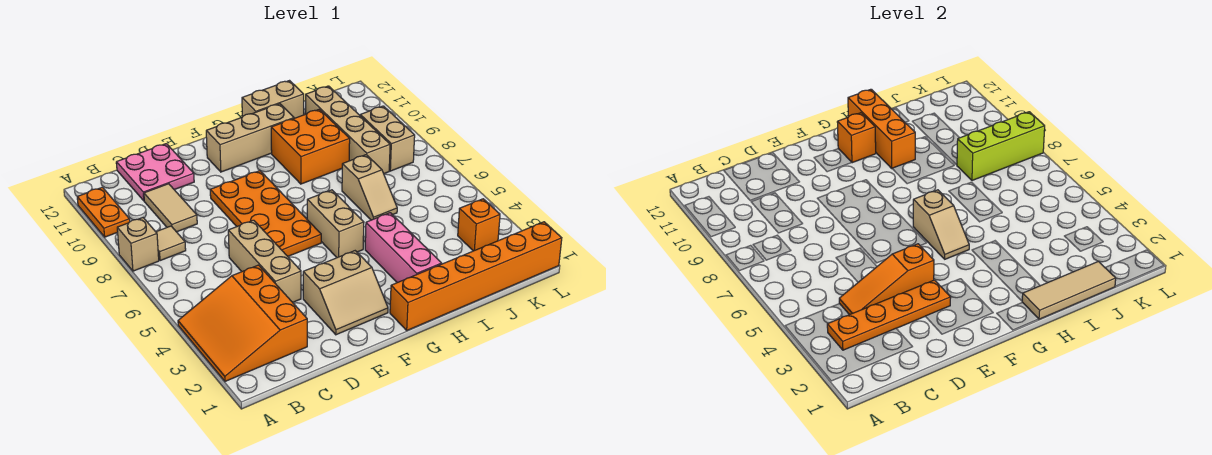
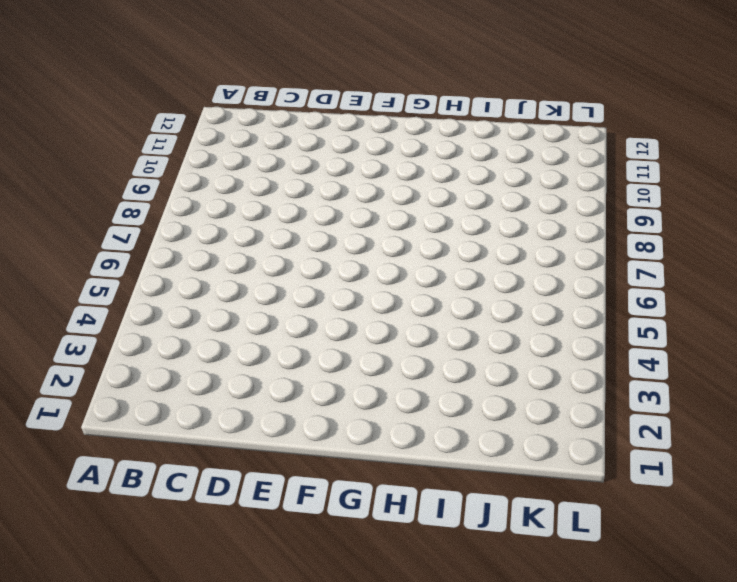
none -> orange 3x3 slope [178,265,307,381]
none -> tan 1x1 brick [117,218,159,271]
none -> orange 1x2 plate [77,187,130,237]

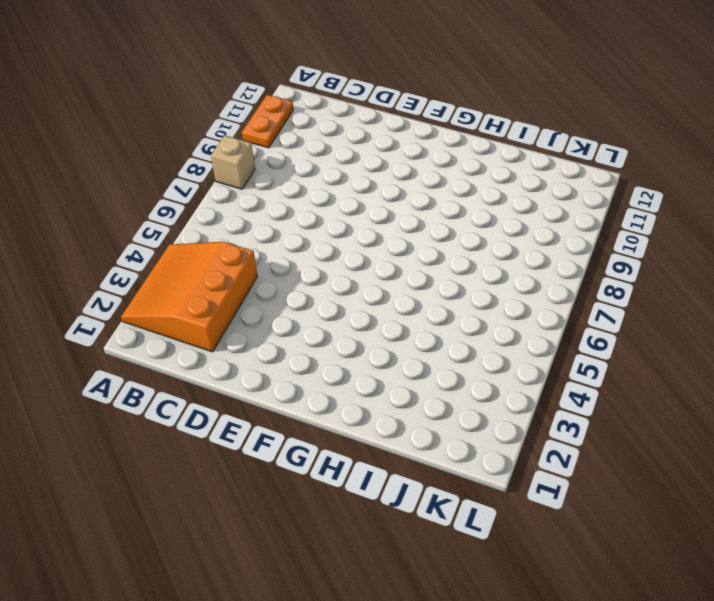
none -> tan 1x1 tile [156,226,186,261]
none -> tan 1x2 tile [144,184,197,232]
none -> pink 2x2 plate [116,144,194,201]

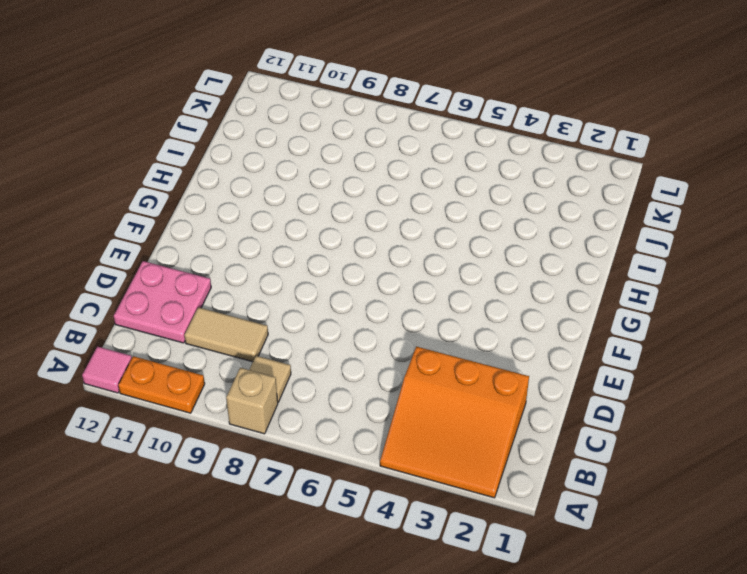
pink 1x1 tile [82,347,132,393] -> none
none -> tan 1x3 brick [228,220,301,302]
none -> tan 2x2 slope [303,251,388,335]
none -> orange 2x4 plate [210,171,321,256]

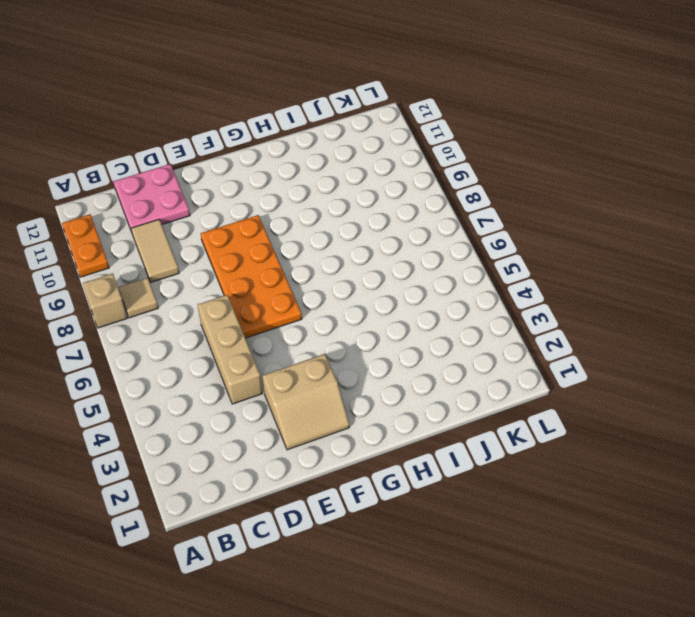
none -> orange 3x3 slope [178,265,307,381]
none -> tan 1x3 brick [206,104,294,172]
none -> orange 1x6 brick [390,222,562,330]

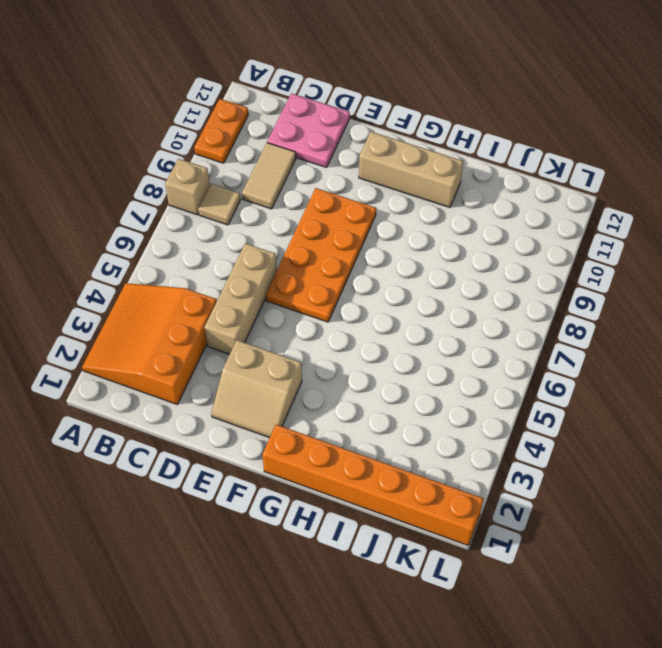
none -> tan 1x2 brick [307,190,364,258]
none -> pink 1x3 brick [365,213,442,283]
none -> orange 2x2 brick [271,109,350,184]

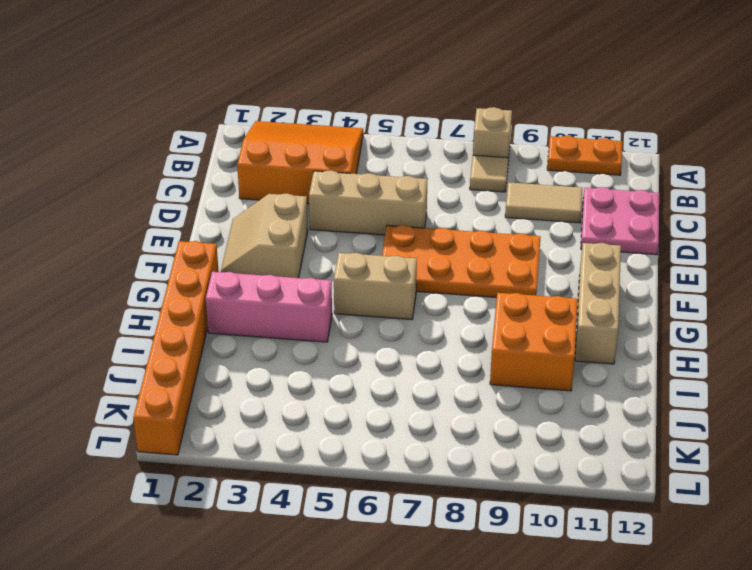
none -> tan 1x2 brick [242,81,304,118]
none -> tan 1x2 slope [342,155,397,220]
none -> tan 1x4 brick [306,86,390,174]

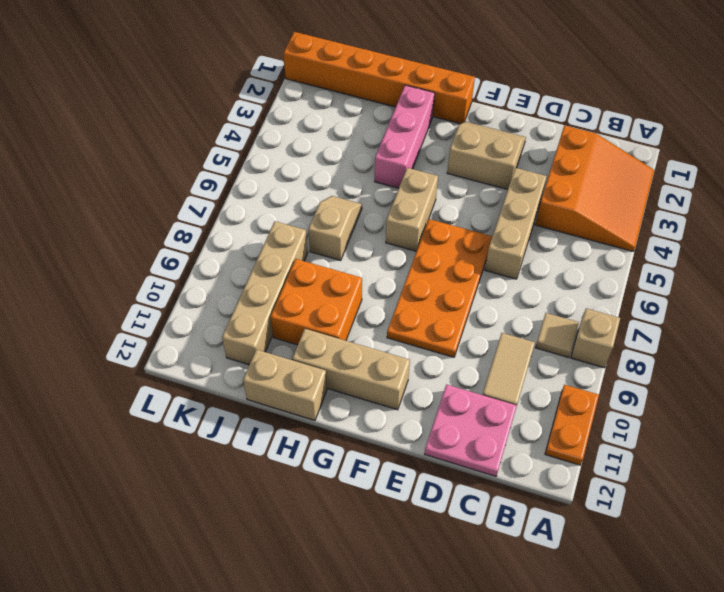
none -> orange 1x1 brick [458,199,500,251]
none -> tan 1x2 brick [360,106,415,171]
none -> orange 1x4 plate [827,280,951,350]

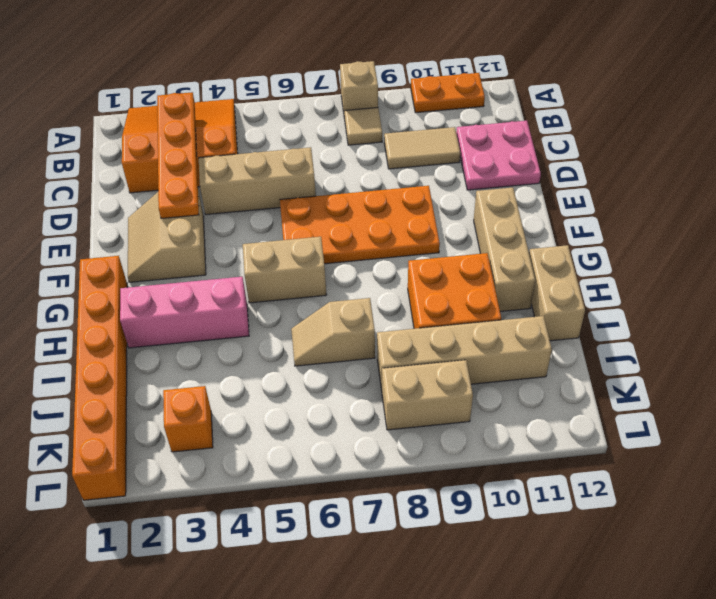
none -> orange 1x3 slope [839,244,934,315]
none -> tan 1x2 slope [913,190,969,259]
none -> orange 1x1 brick [837,113,876,163]

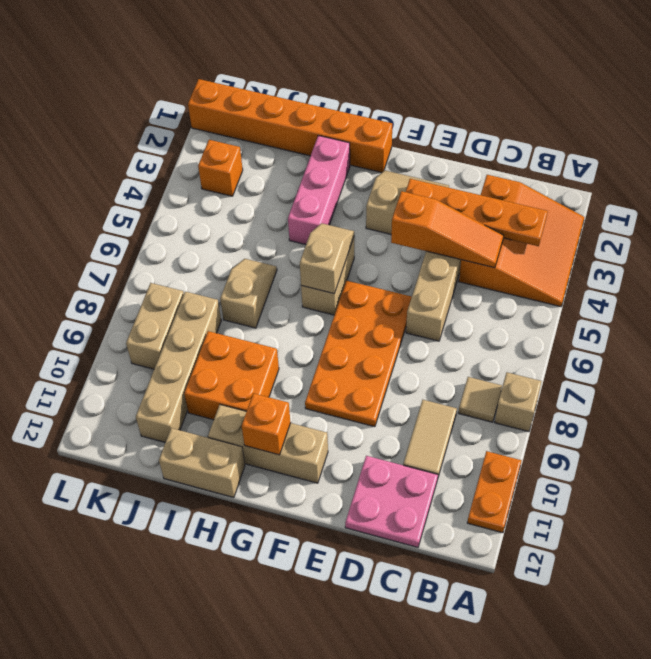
none -> tan 1x3 tile [1022,261,1116,319]
none -> orange 1x3 brick [848,89,915,168]
none -> lime 1x3 brick [957,112,1045,181]

